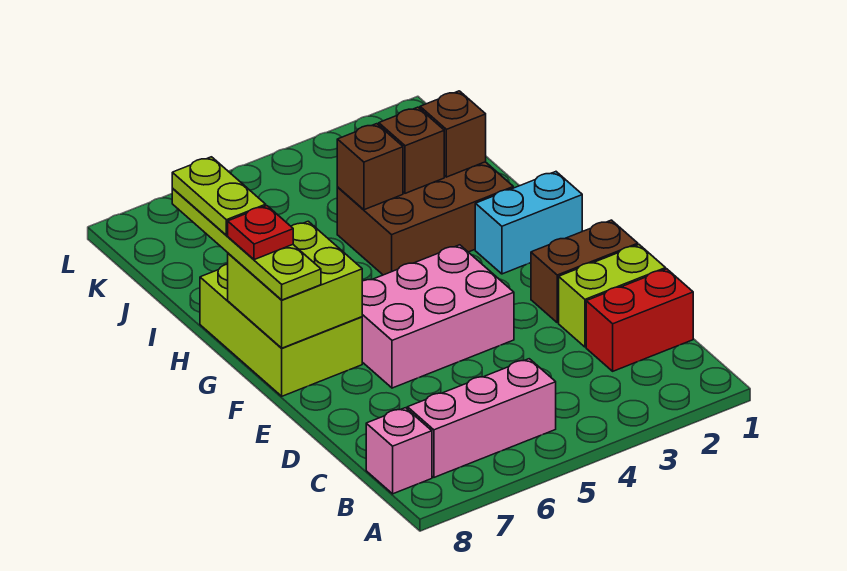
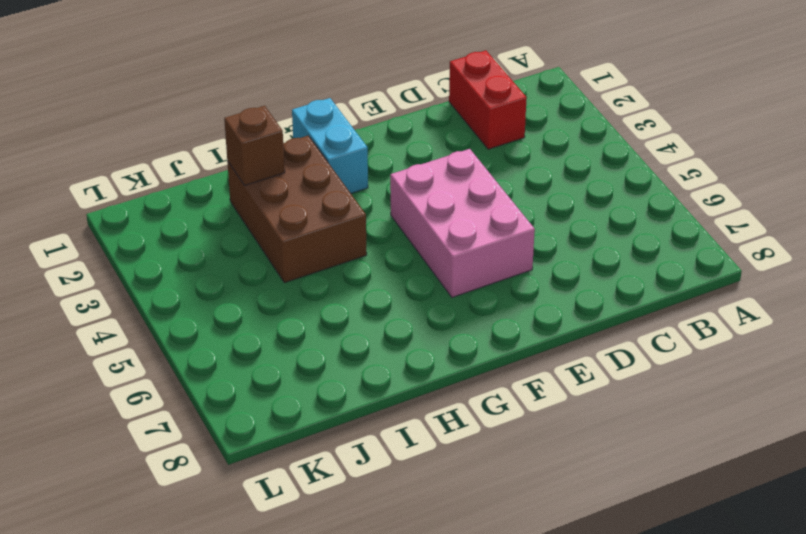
none -> pink 1x3 brick [407,359,556,477]
none -> pink 1x1 brick [366,408,432,494]
none -> lime 1x2 brick [559,245,666,347]

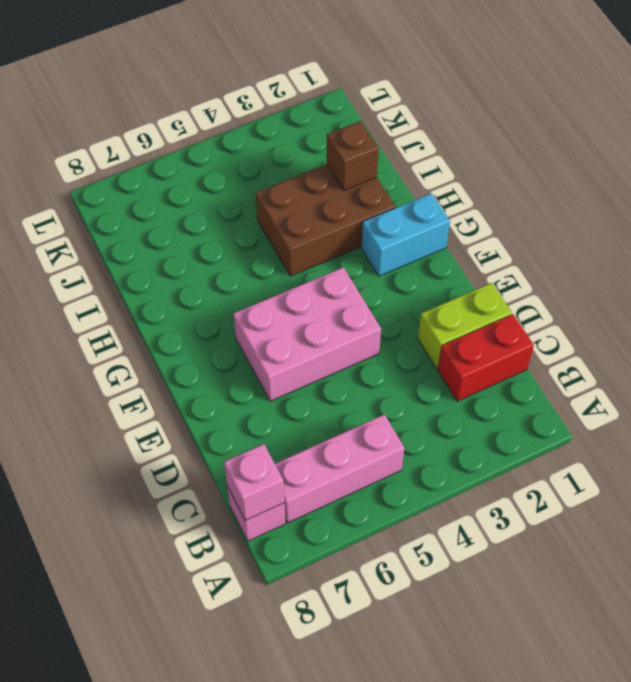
pink 1x1 brick [224,444,284,521] -> none
none -> brown 1x2 brick [531,220,638,323]
none -> lime 2x3 brick [200,264,362,396]
none -> lime 2x2 brick [228,221,362,348]

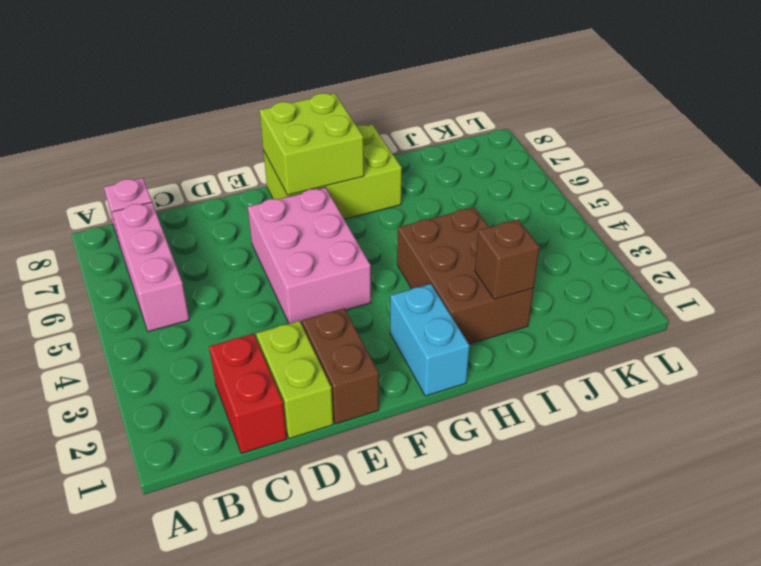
none -> brown 1x1 brick [379,107,444,193]
none -> brown 1x1 brick [337,124,403,210]
none -> lime 1x4 plate [172,189,321,300]

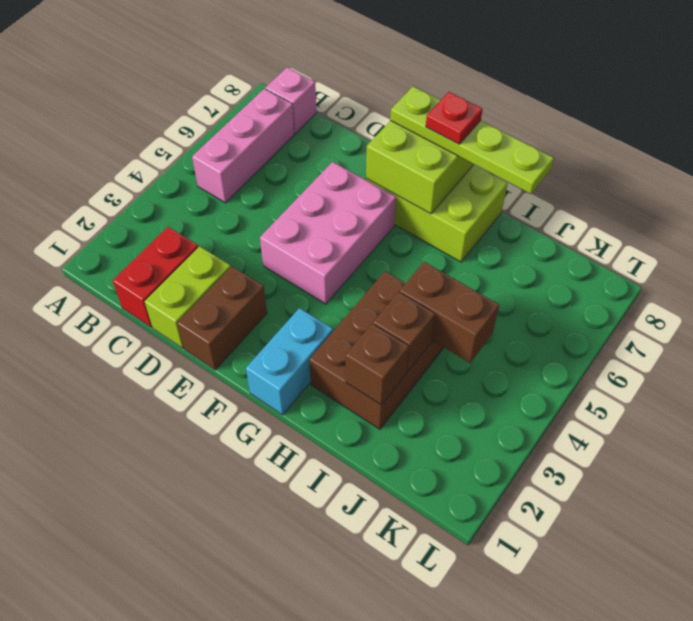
brown 1x2 brick [400,262,499,363] -> brown 1x1 brick [337,124,403,210]
none -> lime 1x2 plate [172,157,266,235]

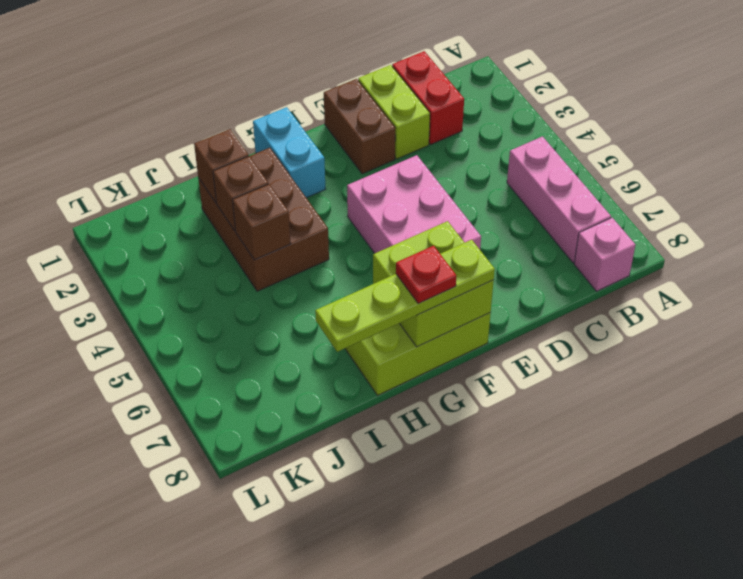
none -> lime 1x2 plate [172,157,266,235]

